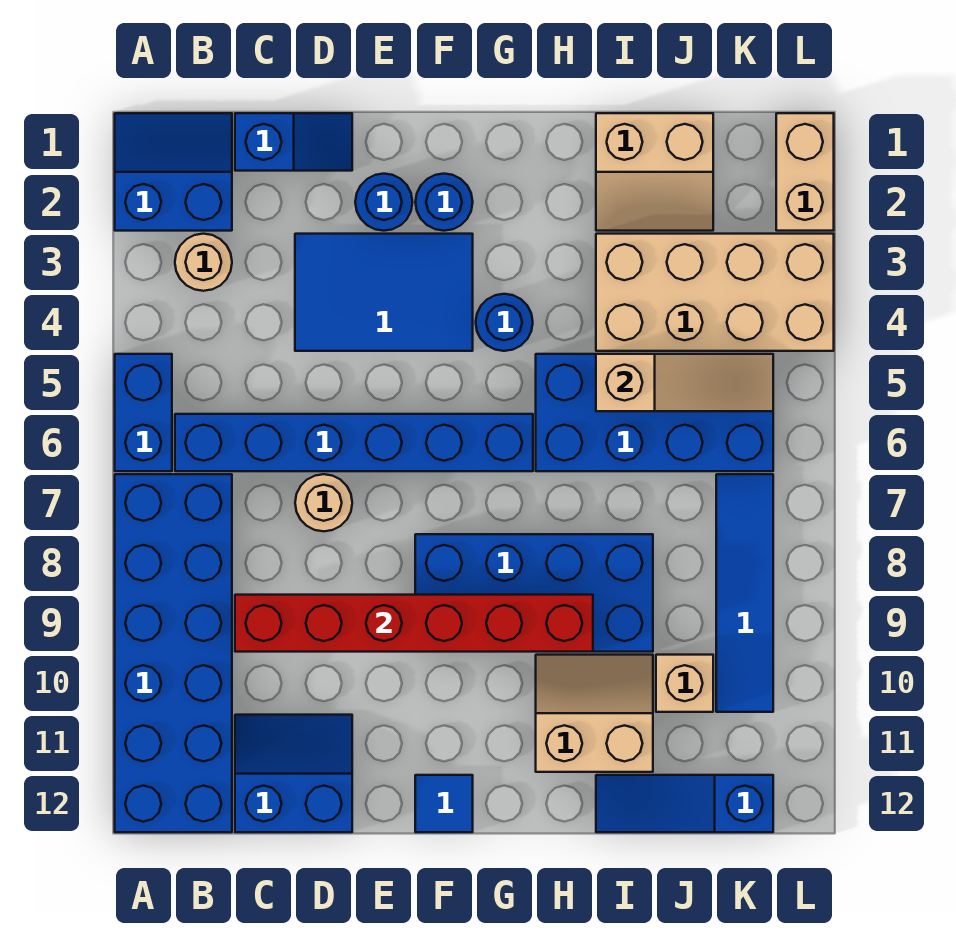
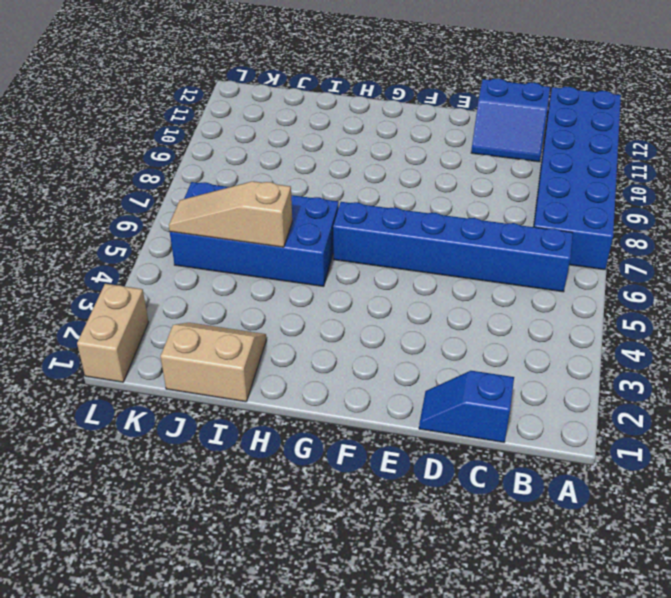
none -> blue 2x2 slope [115,113,232,231]
none -> blue 1x2 brick [115,354,172,471]
none -> tan 1x1 round brick [175,234,232,291]

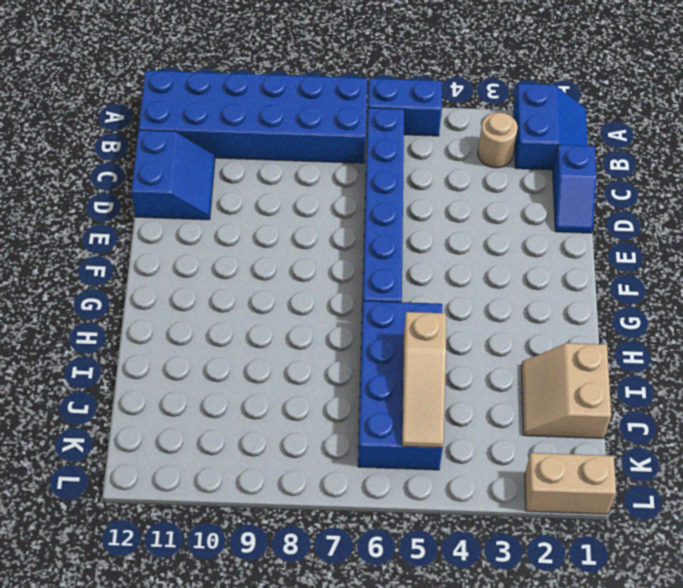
none -> blue 2x3 tile [295,234,473,351]
none -> tan 1x1 round brick [295,474,352,531]
none -> blue 1x1 round brick [355,174,412,231]

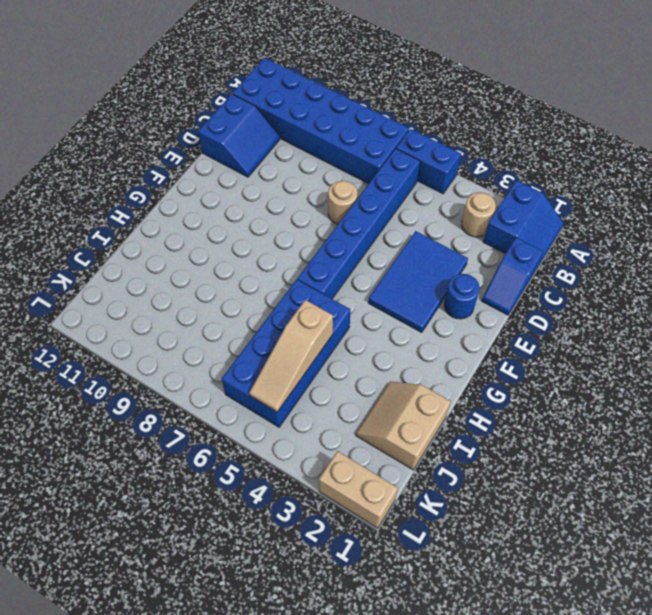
none -> blue 1x1 round brick [415,174,473,231]
none -> blue 2x4 brick [415,534,653,652]
none -> blue 1x1 tile [415,775,473,832]

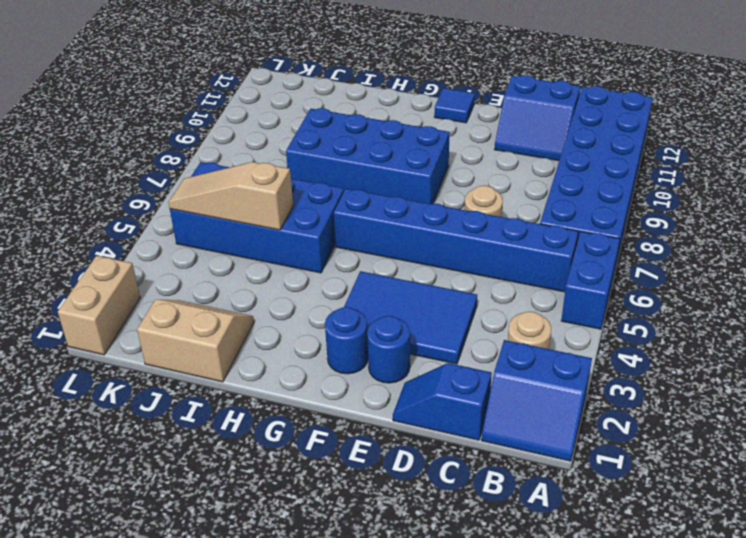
none -> blue 1x1 round brick [476,294,533,351]
none -> tan 2x2 slope [536,655,653,772]
none -> tan 2x4 brick [596,234,834,351]

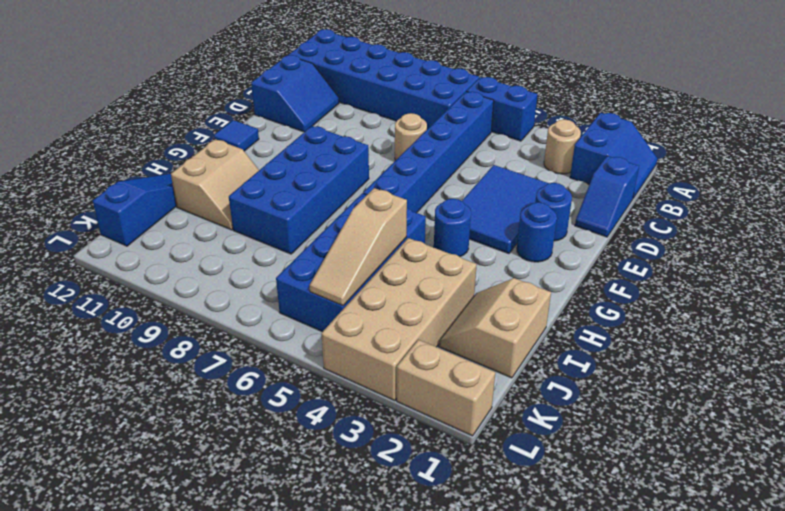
none -> tan 1x1 brick [656,655,713,712]
none -> blue 1x4 tile [716,474,773,712]
none -> red 1x6 brick [235,595,593,652]

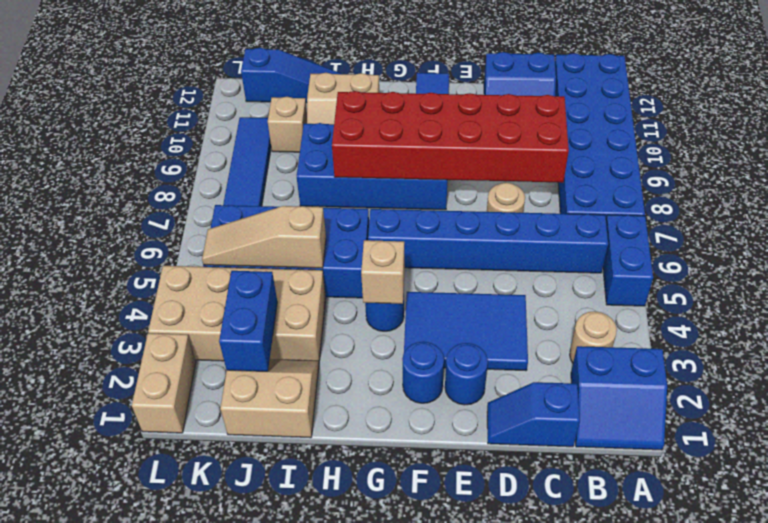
red 2x6 brick [332,91,569,183] -> red 1x6 brick [235,595,593,652]
tan 1x1 brick [361,240,405,304] -> none
blue 1x2 brick [219,271,277,372] -> none

